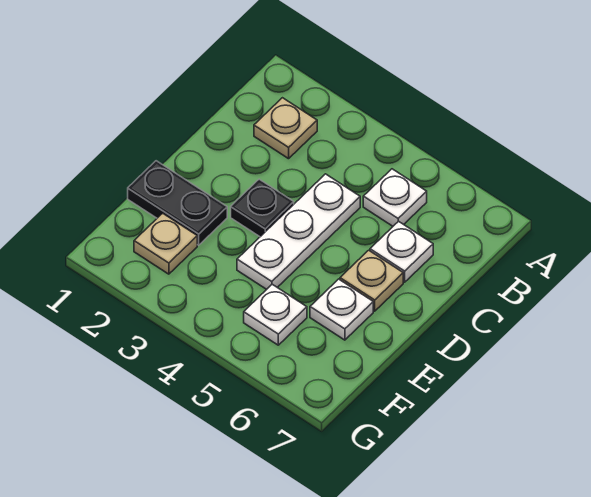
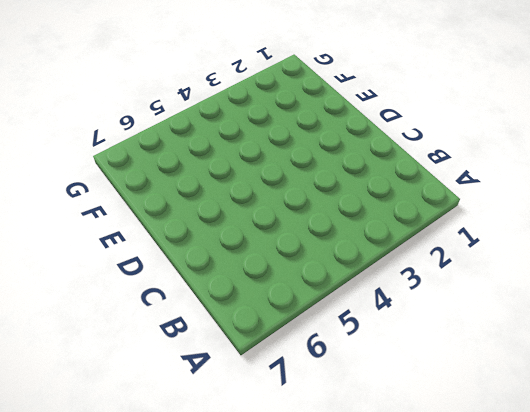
none -> tan 1x1 plate [254,98,317,159]
none -> white 1x1 plate [363,169,427,226]

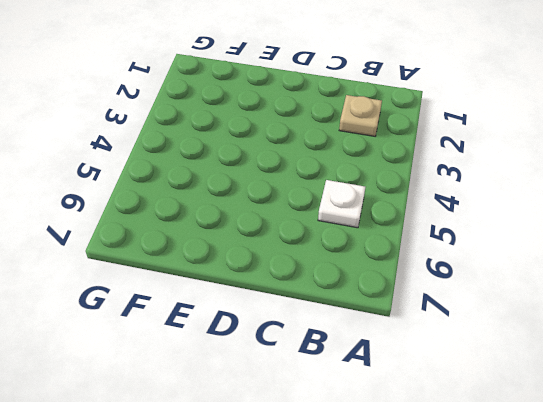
none -> white 1x3 plate [237,174,360,289]
none -> white 1x1 plate [370,221,433,282]

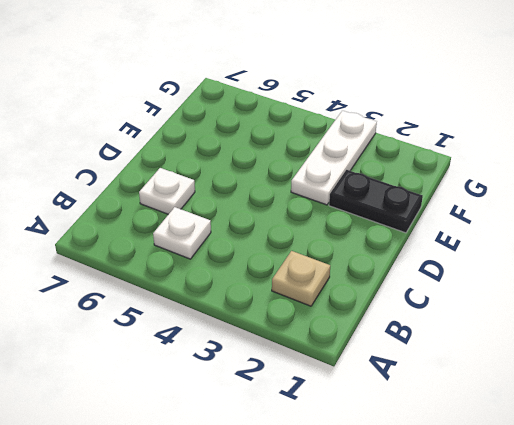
white 1x3 plate [291,111,377,205] -> white 1x3 plate moved to [237,174,360,289]
none -> black 1x1 plate [231,179,294,237]
none -> tan 1x1 plate [340,250,403,311]

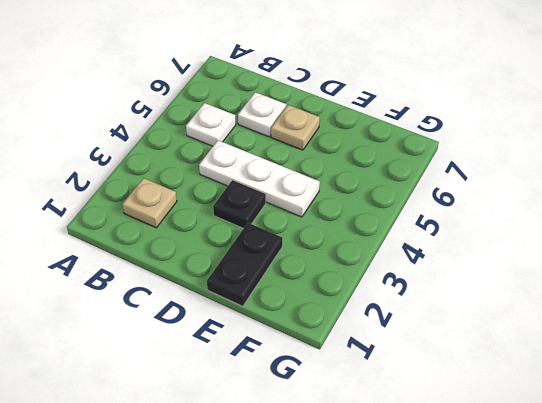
none -> white 1x1 plate [310,279,373,340]
none -> tan 1x1 plate [134,213,197,274]

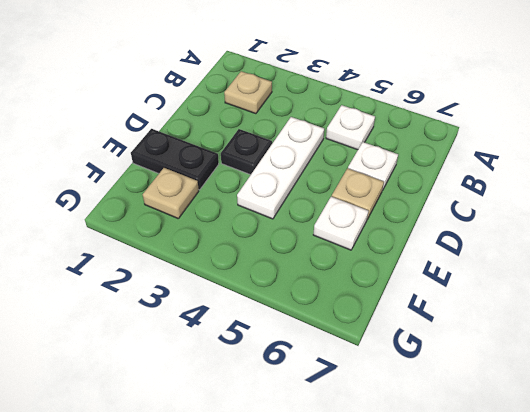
none -> white 1x1 plate [244,284,307,345]

